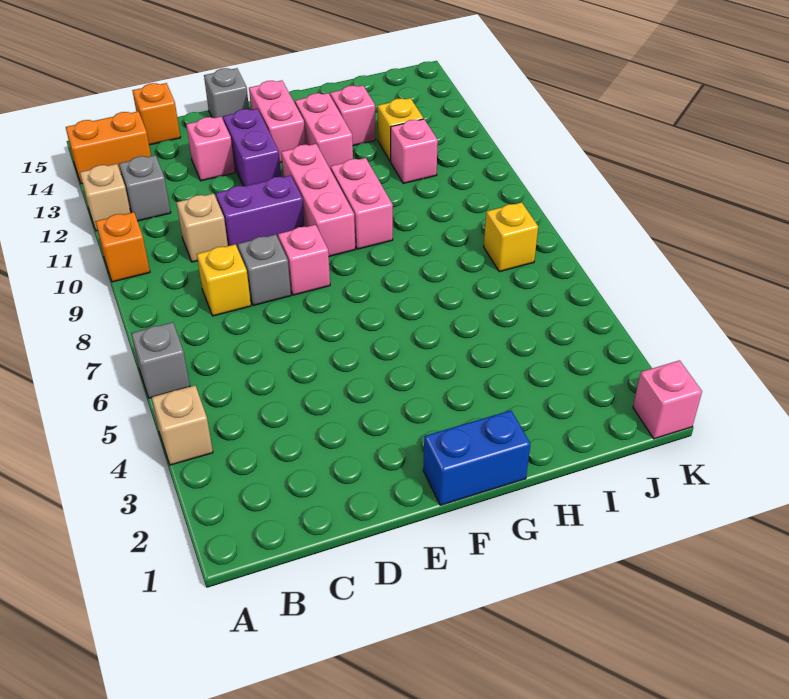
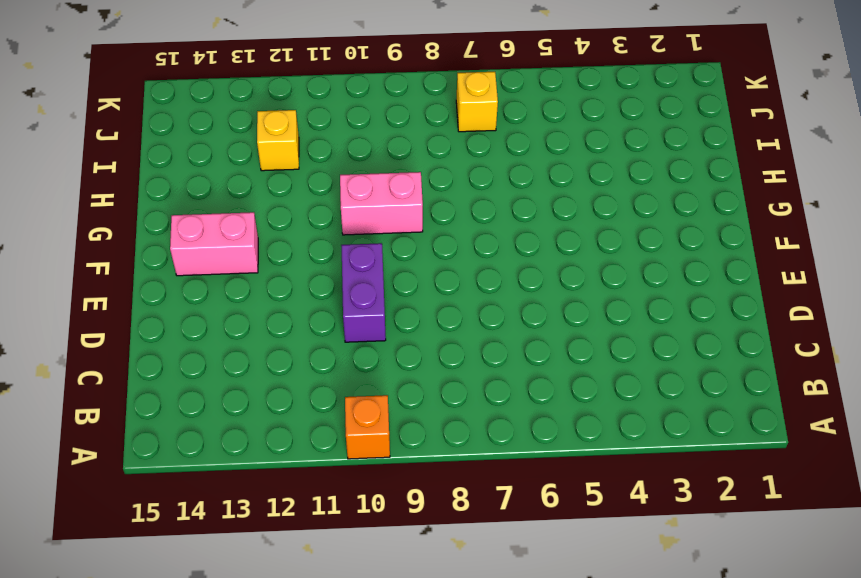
none -> tan 1x1 brick [152,386,213,465]
none -> grey 1x1 brick [131,322,190,398]
none -> tan 1x1 brick [80,164,131,231]

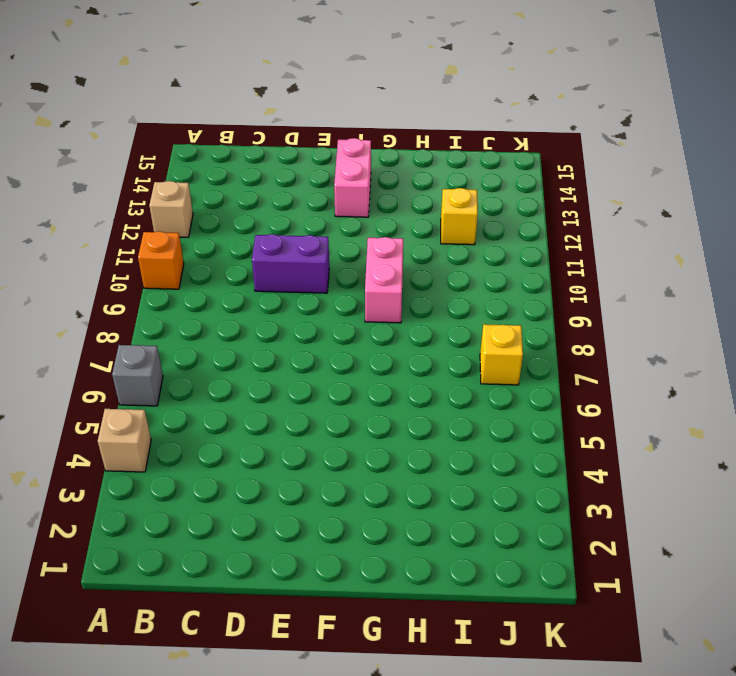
none -> orange 1x2 brick [66,111,151,184]
none -> grey 1x1 brick [119,155,171,221]
none -> yellow 1x1 brick [197,244,251,316]

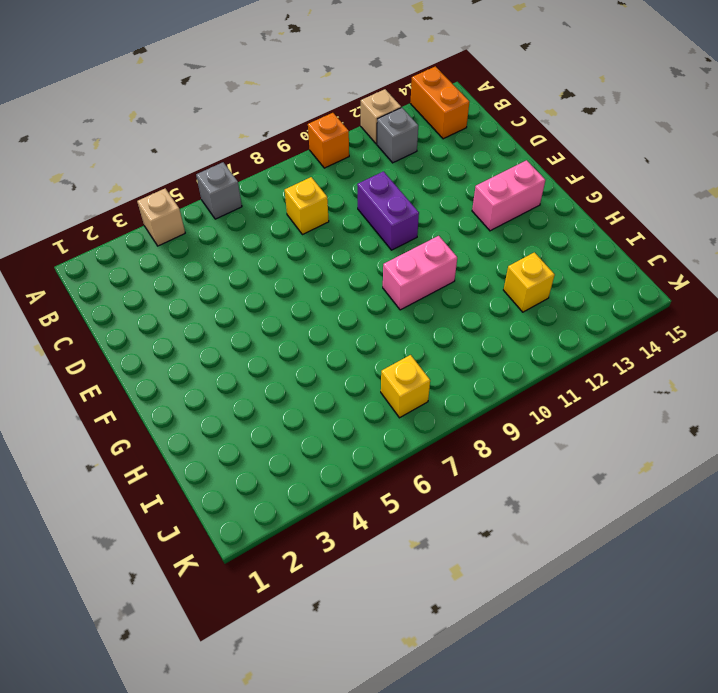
none -> tan 1x1 brick [176,193,228,262]
none -> orange 1x1 brick [132,83,181,145]
none -> grey 1x1 brick [238,234,291,306]

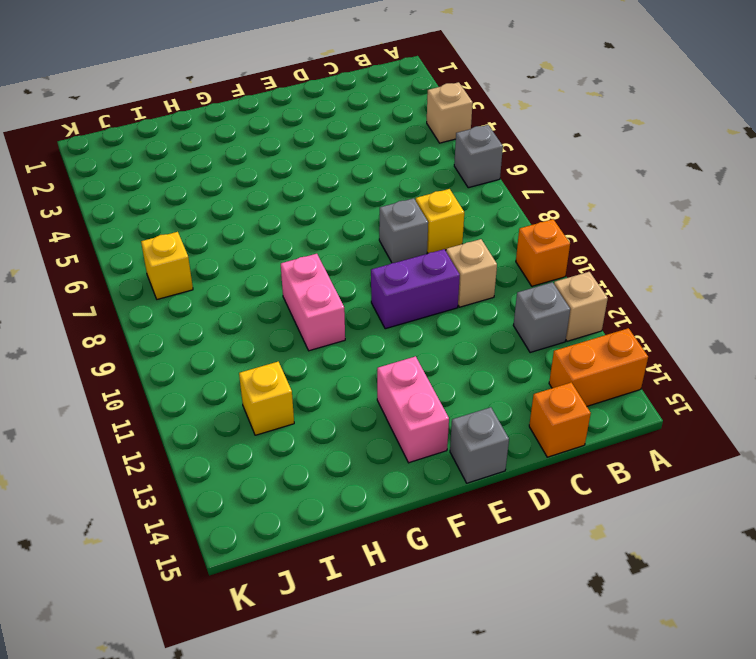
none -> pink 1x1 brick [186,117,235,181]
none -> pink 1x1 brick [278,225,330,295]
none -> purple 1x2 brick [223,109,281,186]

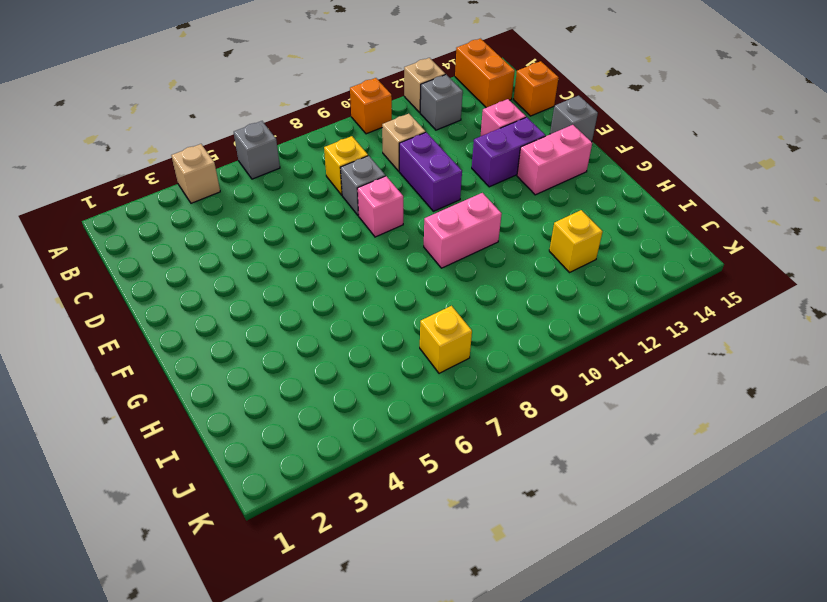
none -> blue 1x2 brick [423,410,530,505]
none -> pink 1x3 brick [281,144,355,256]
none -> pink 1x2 brick [295,93,353,169]

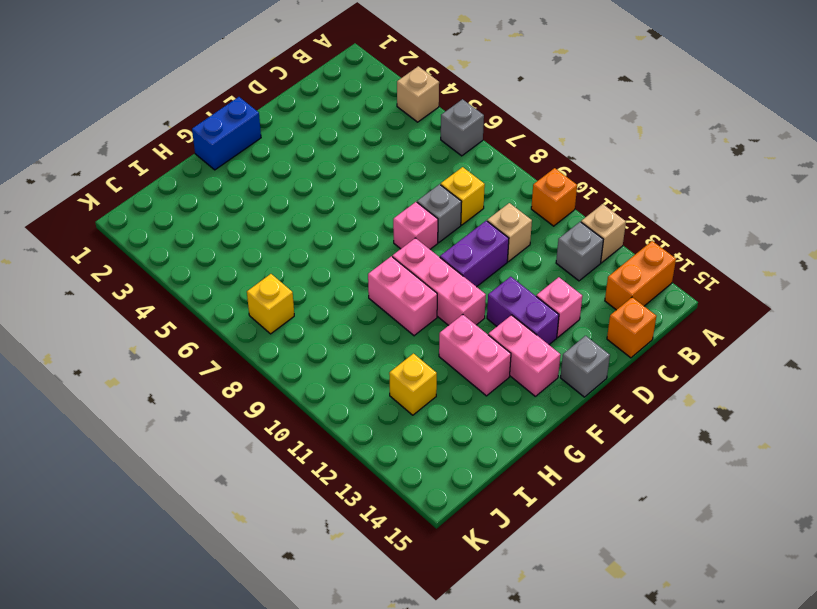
none -> pink 1x1 brick [330,85,376,146]
none -> pink 1x1 brick [391,119,438,183]
none -> pink 1x1 brick [633,360,702,439]

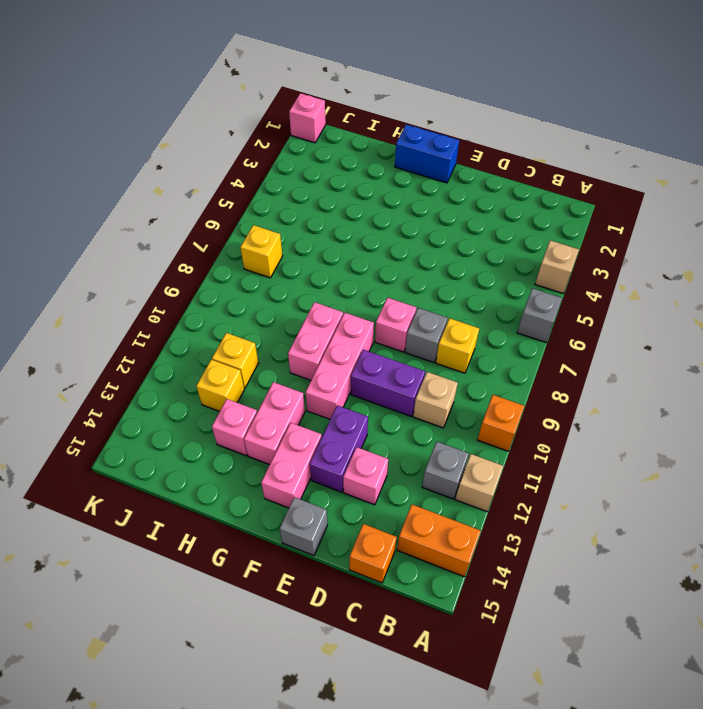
yellow 1x1 brick [212,333,258,388] -> pink 1x1 brick [391,119,438,183]

